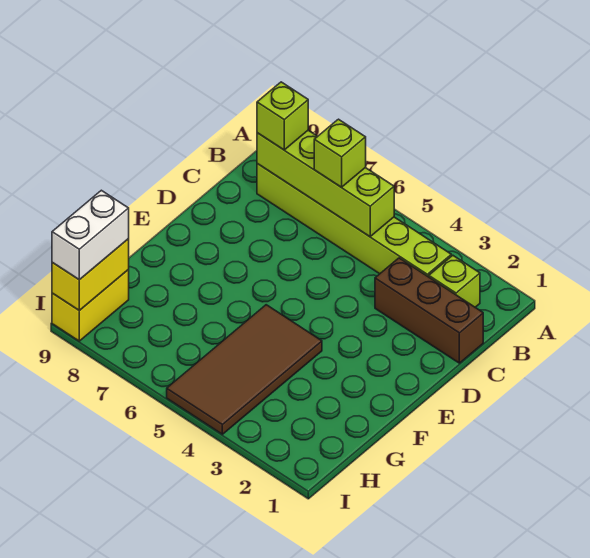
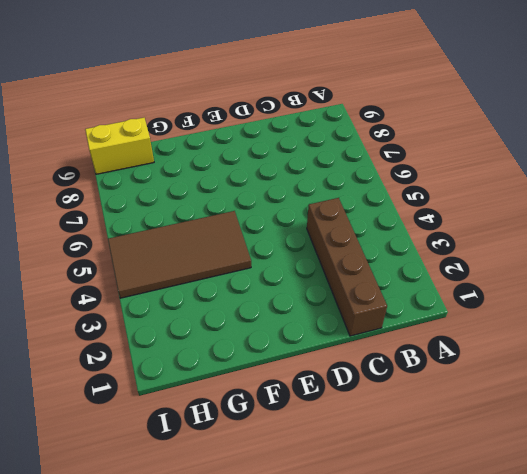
brown 1x4 brick [307,198,387,336] -> brown 1x3 brick [375,258,483,363]
none -> lime 1x1 brick [429,255,480,307]
none -> lime 1x6 brick [257,164,451,277]

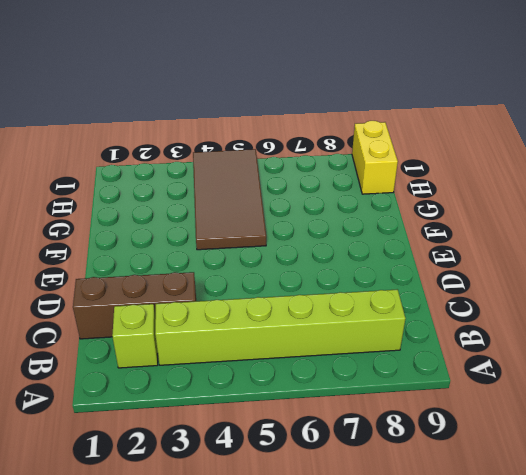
none -> lime 1x4 brick [257,130,394,237]
none -> yellow 1x2 brick [52,239,129,310]

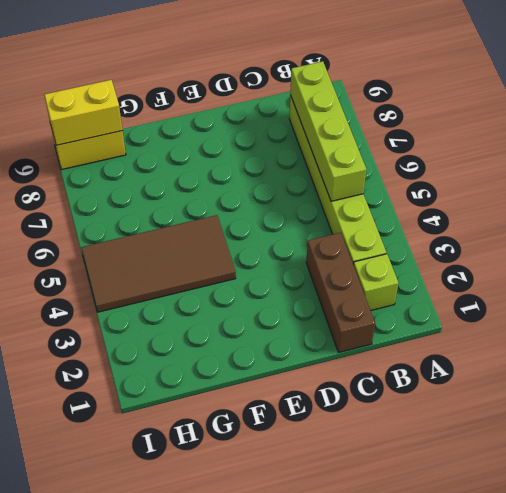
none -> lime 1x1 brick [314,119,366,187]
none -> lime 1x1 brick [257,82,308,150]

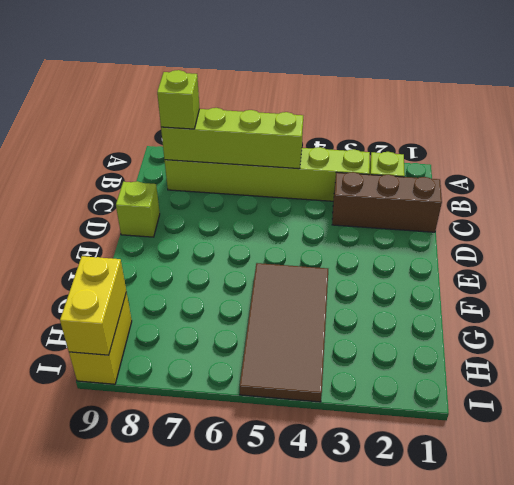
lime 1x1 brick [116,181,160,237] -> lime 1x1 brick moved to [314,119,366,187]
none -> white 1x2 brick [52,190,129,280]

